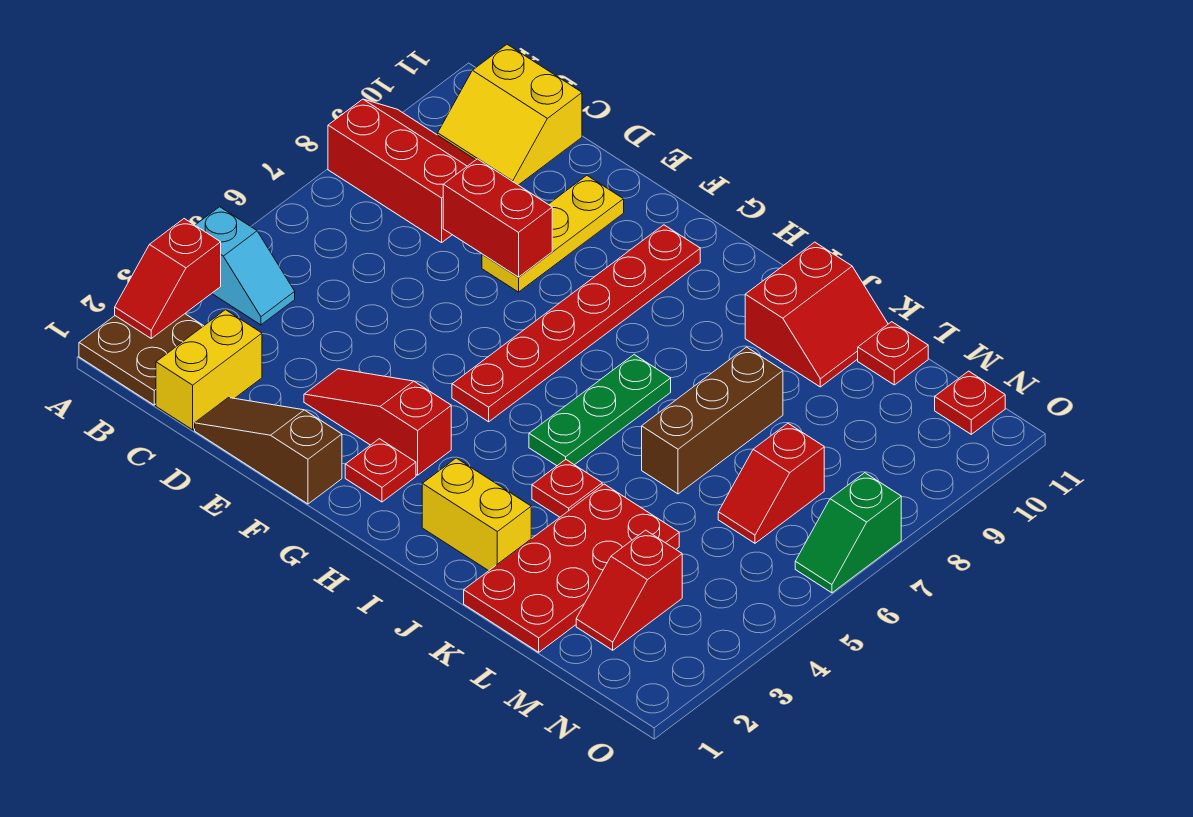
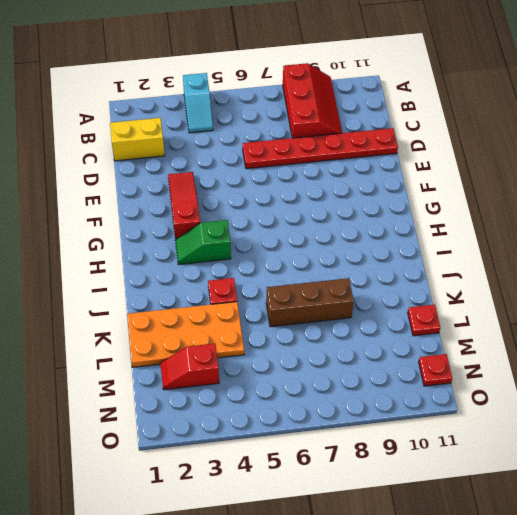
red 1x6 plate [243,128,398,169] -> red 1x6 plate moved to [452,225,700,422]
green 1x2 slope [176,220,231,265] -> green 1x2 slope moved to [795,473,901,593]
orange 2x4 plate [127,302,244,367] -> red 2x4 plate [464,484,679,652]
none -> brown 2x2 plate [79,314,203,405]
none -> yellow 2x2 slope [438,44,582,185]
none -> brown 1x3 slope [195,398,342,504]

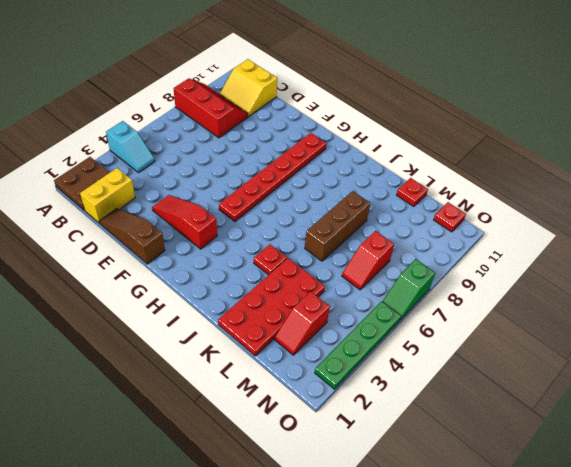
green 1x4 plate [315,301,401,389] -> none
none -> yellow 1x3 plate [482,176,624,292]
none -> red 1x1 plate [345,439,416,502]
none -> yellow 1x2 brick [422,458,531,571]

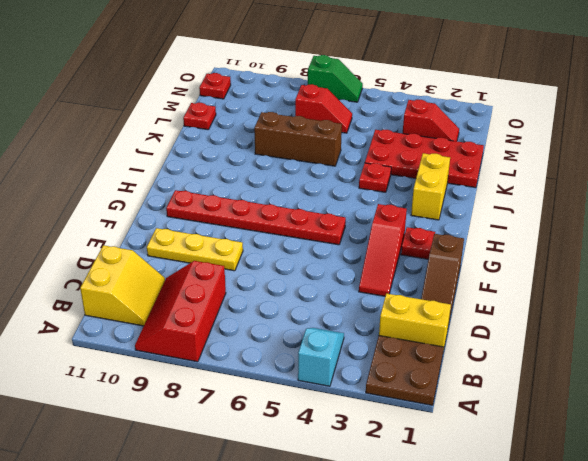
none -> green 1x3 plate [529,355,671,466]
none -> red 2x2 slope [745,242,888,387]
none -> red 1x2 slope [115,219,221,338]

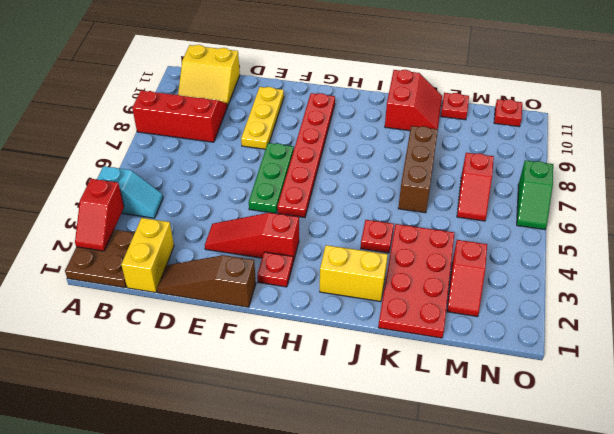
green 1x3 plate [249,143,294,213] -> green 1x3 plate moved to [529,355,671,466]
none -> red 1x2 brick [443,159,552,277]

